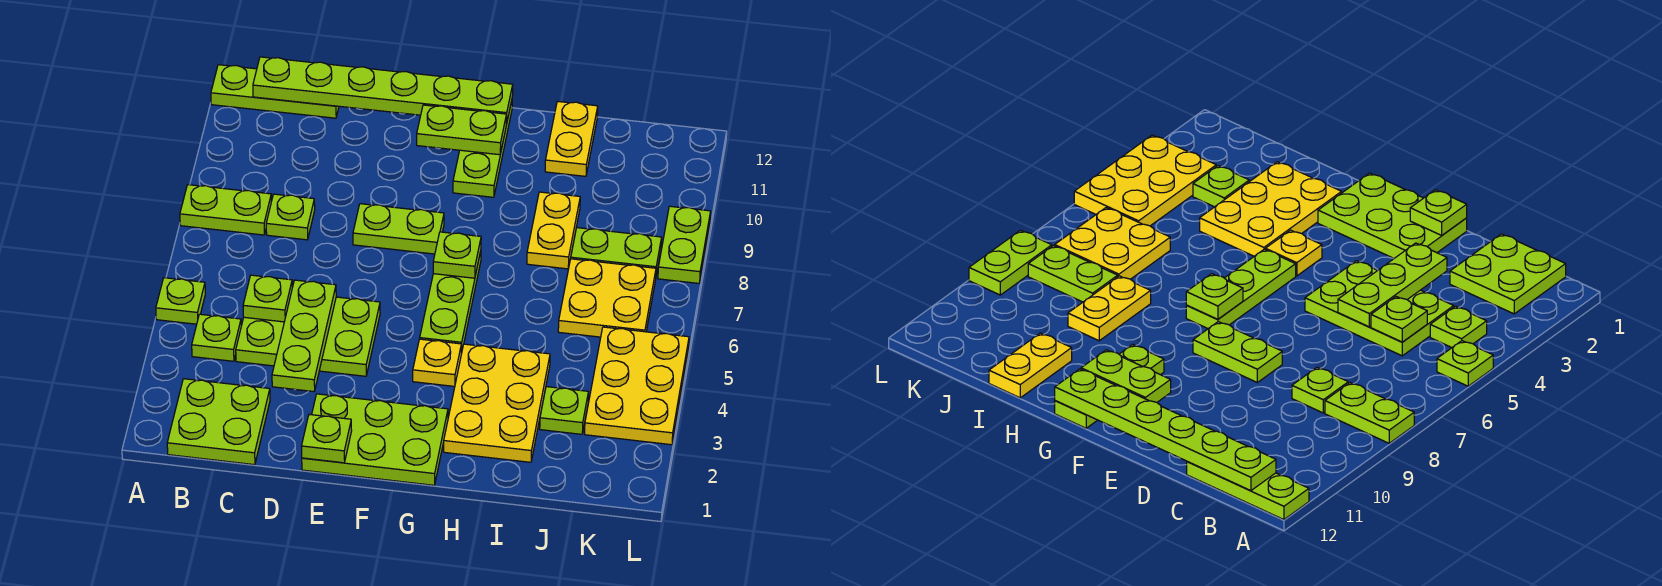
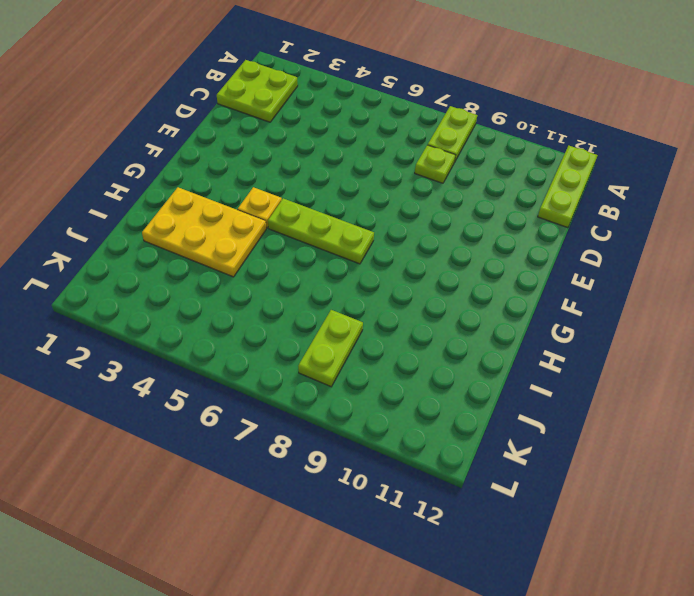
none -> lime 1x1 plate [156,278,205,324]
none -> lime 1x1 plate [192,314,241,361]
none -> lime 2x3 plate [236,297,380,376]

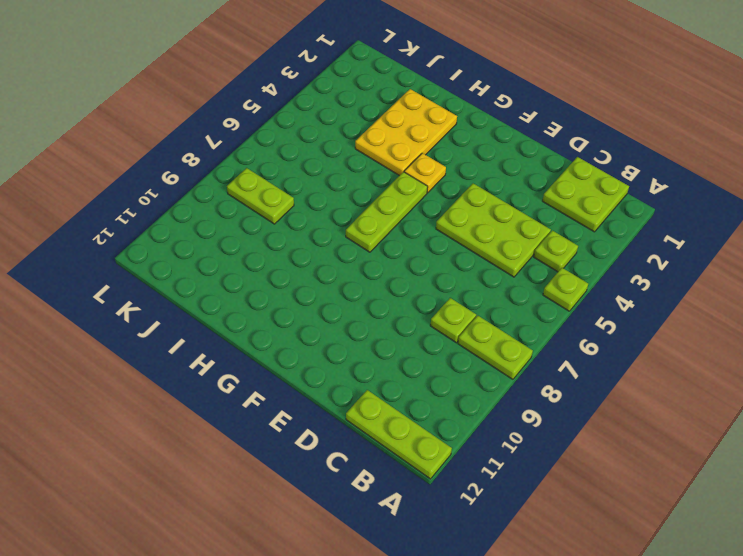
none -> lime 2x3 plate [302,394,448,485]
none -> lime 1x2 plate [353,204,444,254]
none -> lime 1x3 plate [453,101,512,197]

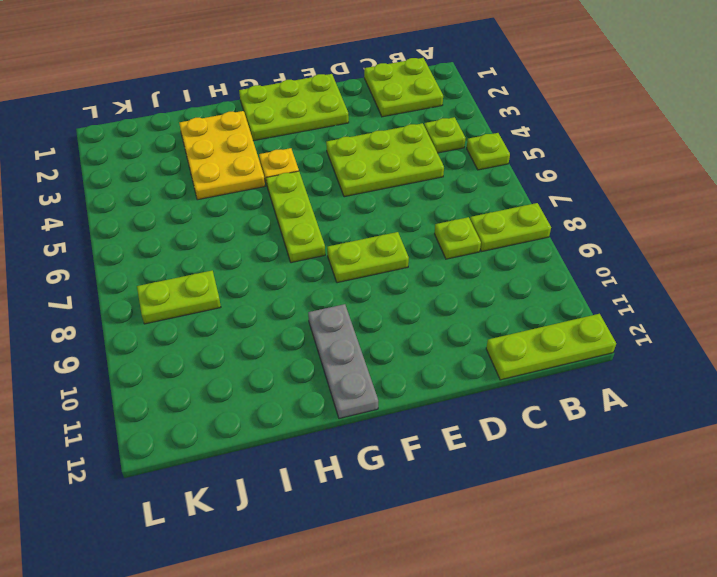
grey 1x3 plate [308,304,378,419] -> lime 1x3 plate [453,101,512,197]
none -> yellow 1x2 plate [527,192,580,269]
none -> yellow 1x2 plate [545,101,598,176]
none -> lime 1x1 plate [540,387,588,434]

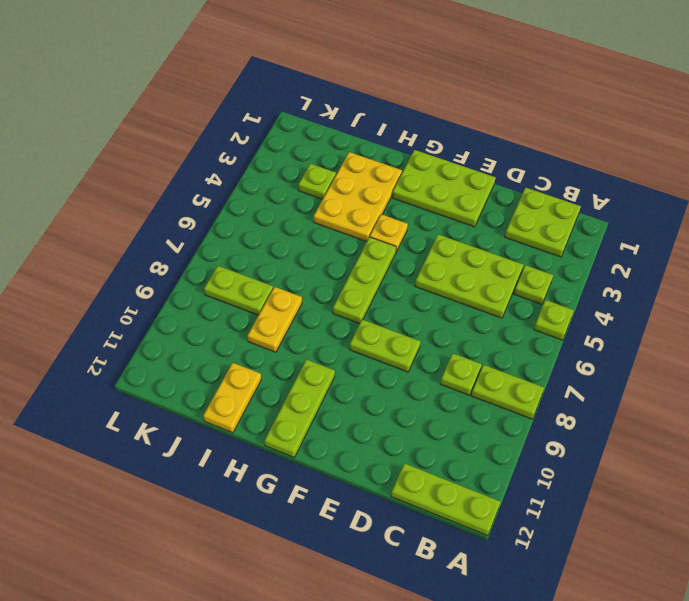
none -> yellow 2x2 plate [558,259,656,337]
none -> yellow 2x3 plate [585,327,689,445]
none -> lime 1x2 plate [658,206,711,283]

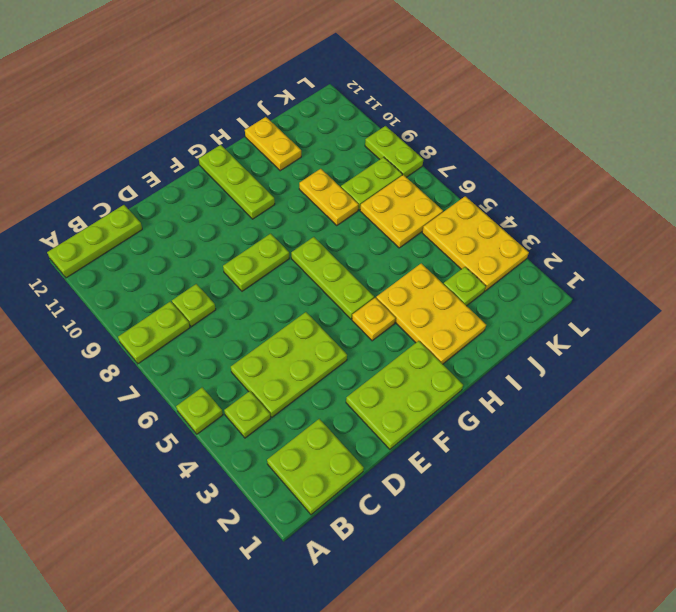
none -> lime 1x6 plate [253,57,513,124]
none -> lime 1x1 plate [243,275,292,322]
none -> lime 1x3 plate [272,280,336,392]

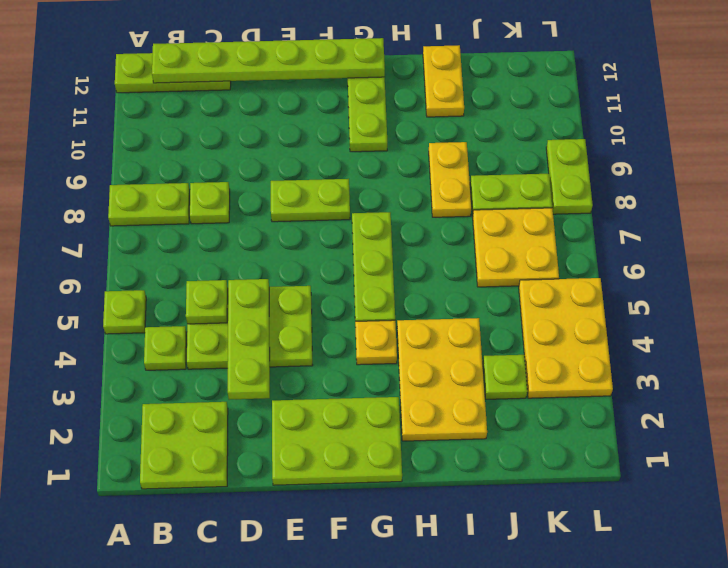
none -> lime 1x1 plate [302,414,352,463]
none -> lime 1x2 plate [417,105,506,155]
none -> lime 1x1 plate [433,232,481,278]

